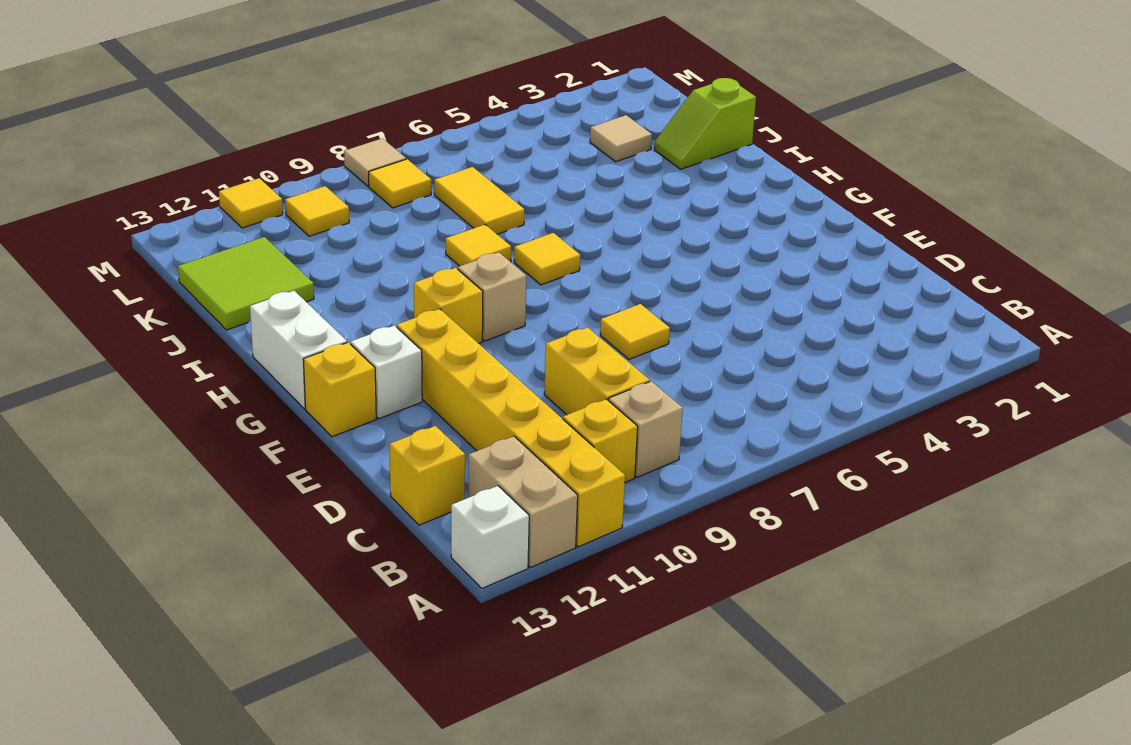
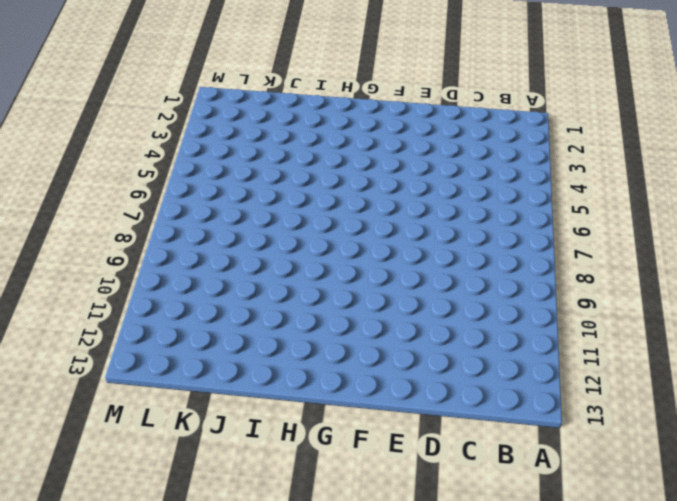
none -> yellow 1x6 brick [397,309,625,547]
none -> tan 1x2 brick [468,436,578,567]
none -> white 1x1 brick [451,486,529,588]

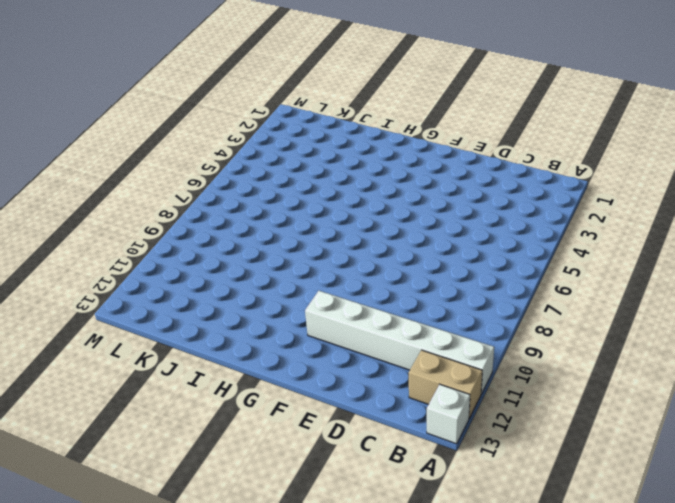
white 1x6 brick [305,291,494,394] -> yellow 1x6 brick [397,309,625,547]
none -> tan 1x1 brick [609,381,683,477]
none -> yellow 1x1 brick [563,399,638,482]
none -> yellow 1x2 brick [544,328,650,415]

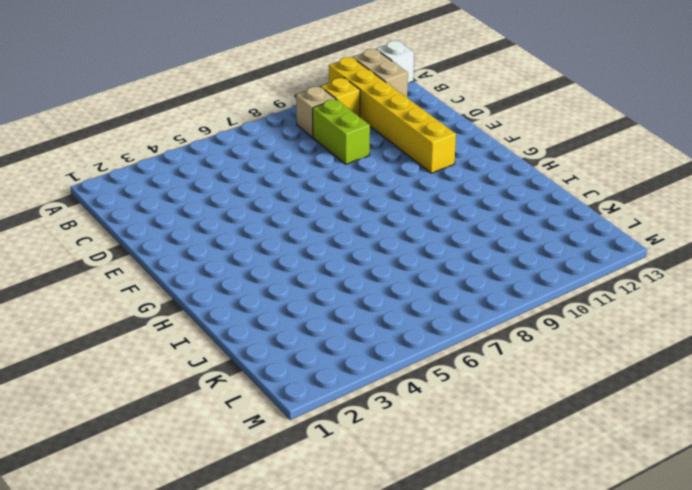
lime 1x2 brick [313,99,370,164] -> yellow 1x2 brick [544,328,650,415]
none -> yellow 1x1 brick [390,426,465,525]
none -> yellow 1x1 tile [600,304,670,359]
none -> white 1x1 brick [351,326,422,419]

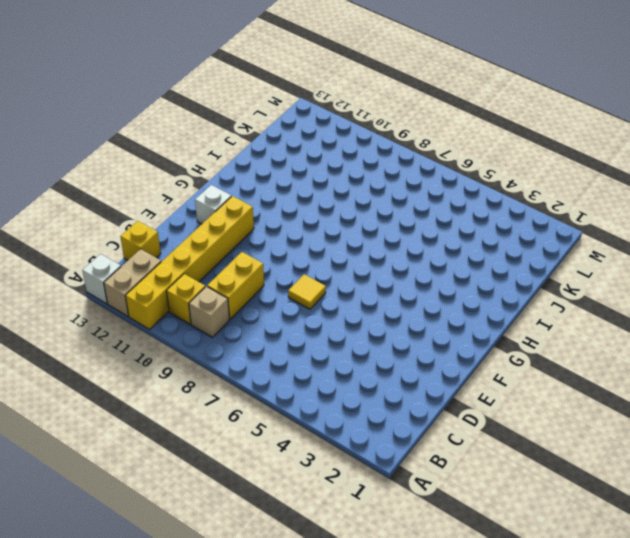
none -> yellow 1x1 brick [303,342,376,437]
none -> tan 1x1 brick [458,252,526,341]
none -> yellow 1x1 brick [414,268,483,343]

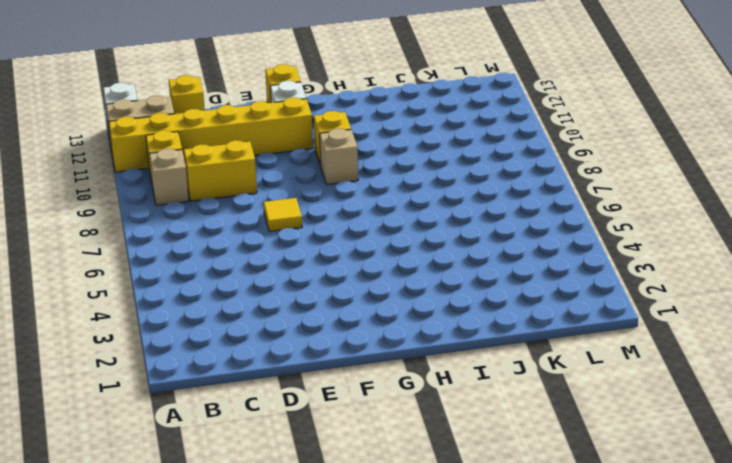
none -> white 1x2 brick [250,291,347,409]
none -> yellow 1x1 tile [514,233,580,285]
none -> yellow 1x1 tile [446,225,511,266]

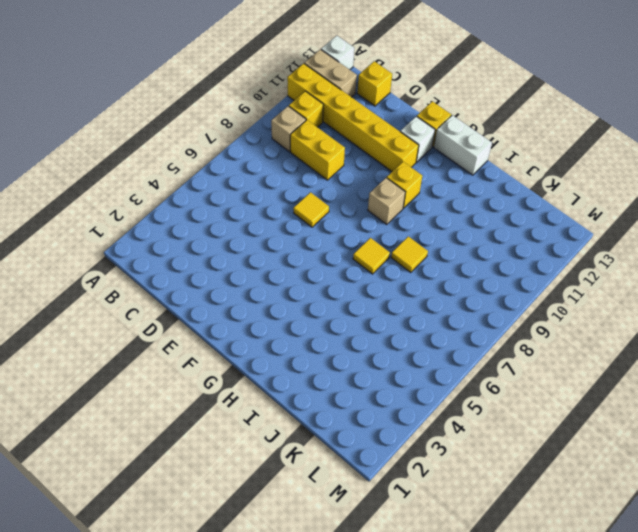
none -> lime 1x2 slope [654,78,756,169]
none -> yellow 1x2 tile [434,167,524,234]
none -> lime 2x2 tile [178,237,314,330]

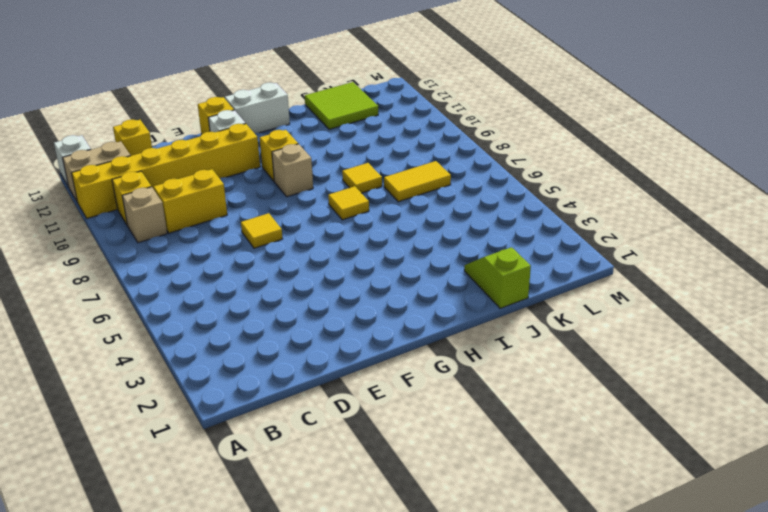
none -> tan 1x1 tile [590,115,652,162]
none -> yellow 1x1 tile [369,159,431,208]
none -> yellow 1x1 tile [285,186,349,236]

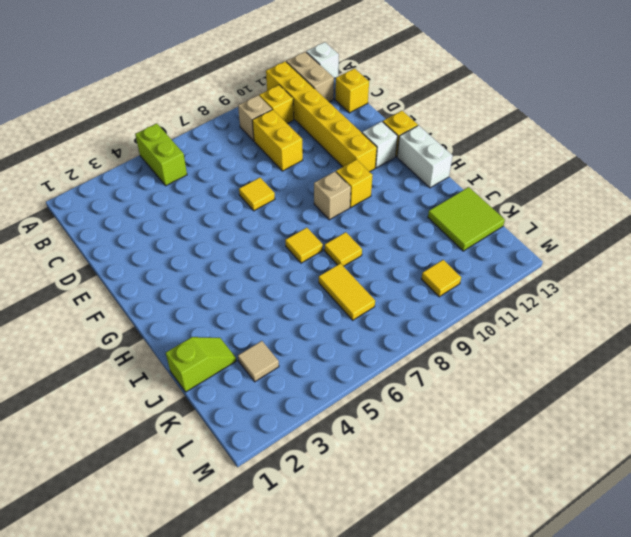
lime 1x2 brick [135,123,187,186] -> none
none -> yellow 1x1 tile [369,159,431,208]
none -> tan 1x1 tile [344,138,406,186]
none -> yellow 1x1 tile [219,178,283,228]

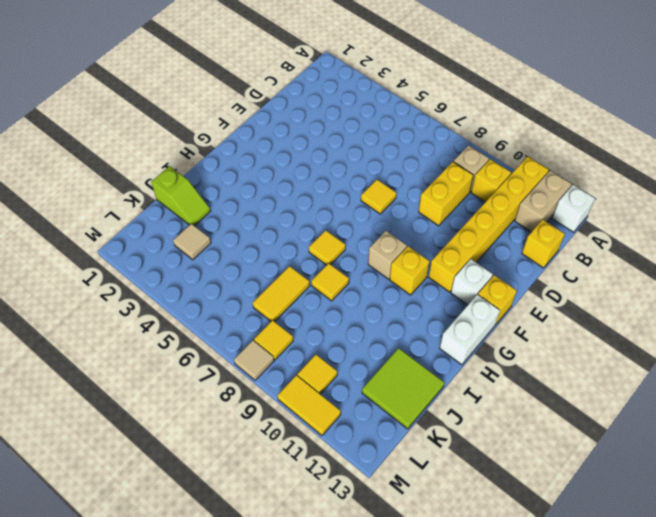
yellow 1x2 tile [277,375,341,435] -> yellow 1x1 tile [219,178,283,228]

